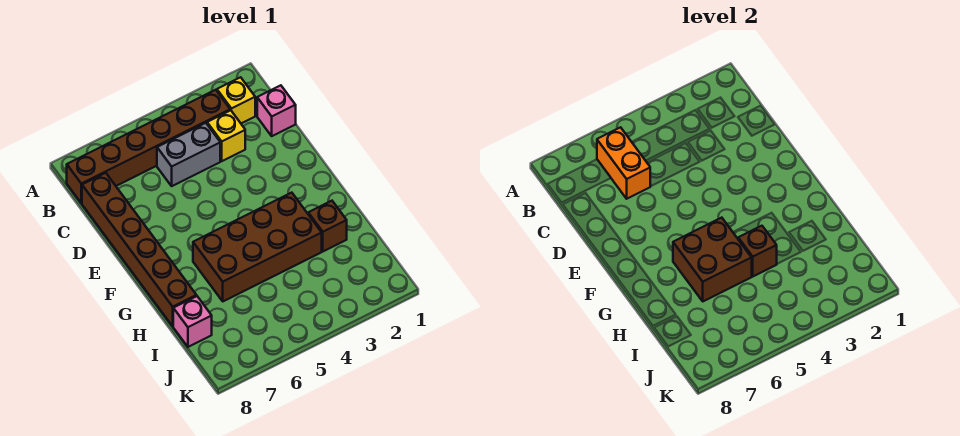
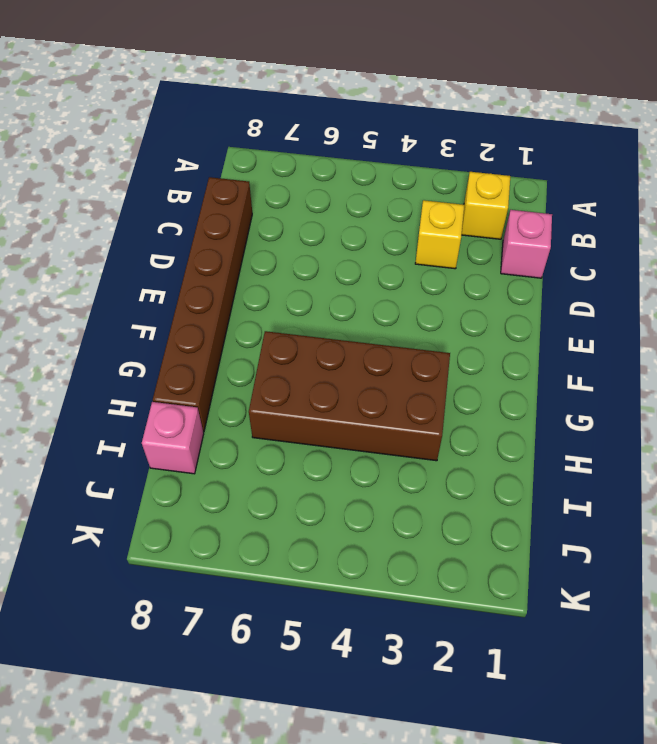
none -> brown 1x6 brick [67,90,230,203]
none -> grey 1x2 brick [157,123,220,186]
none -> brown 1x1 brick [308,201,347,251]

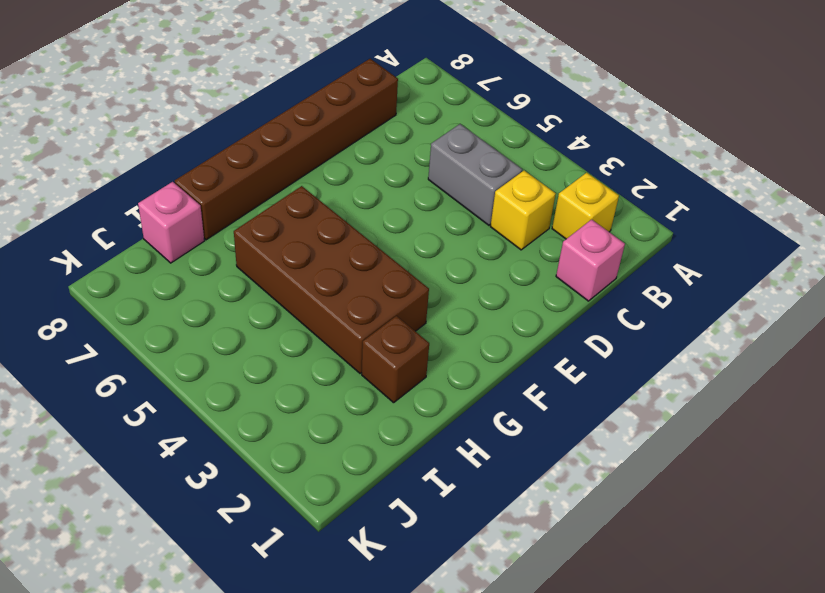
none -> brown 1x6 brick [67,90,230,203]
none -> orange 1x2 brick [597,127,650,199]
none -> brown 2x2 brick [673,218,752,301]

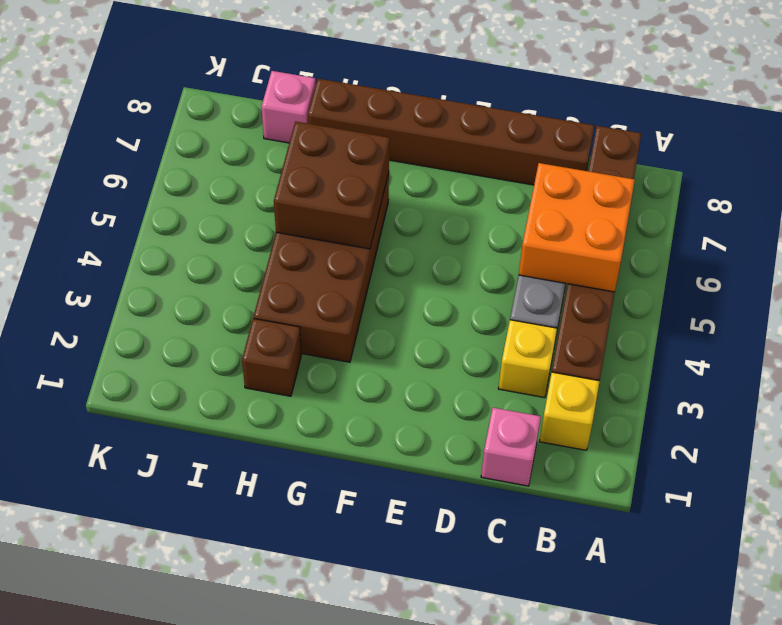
orange 2x2 brick [519,163,635,292] -> orange 1x2 brick [597,127,650,199]
none -> brown 1x1 brick [738,226,777,276]

